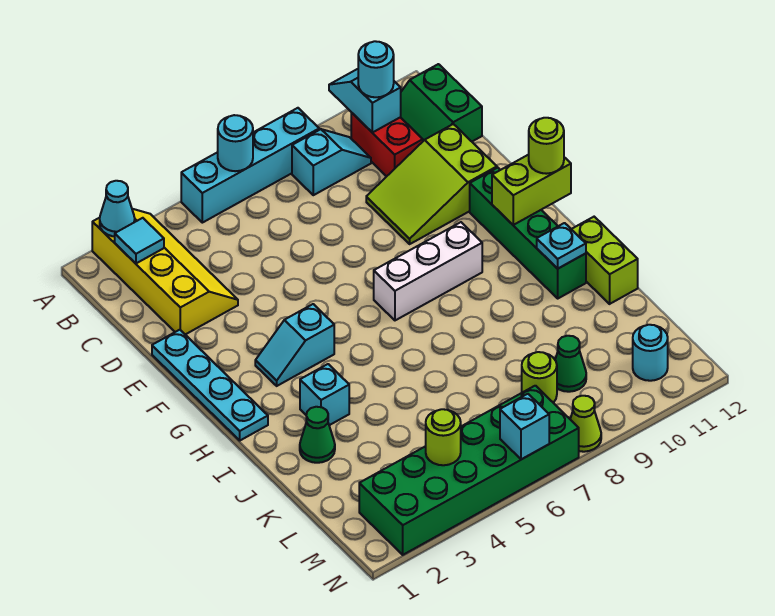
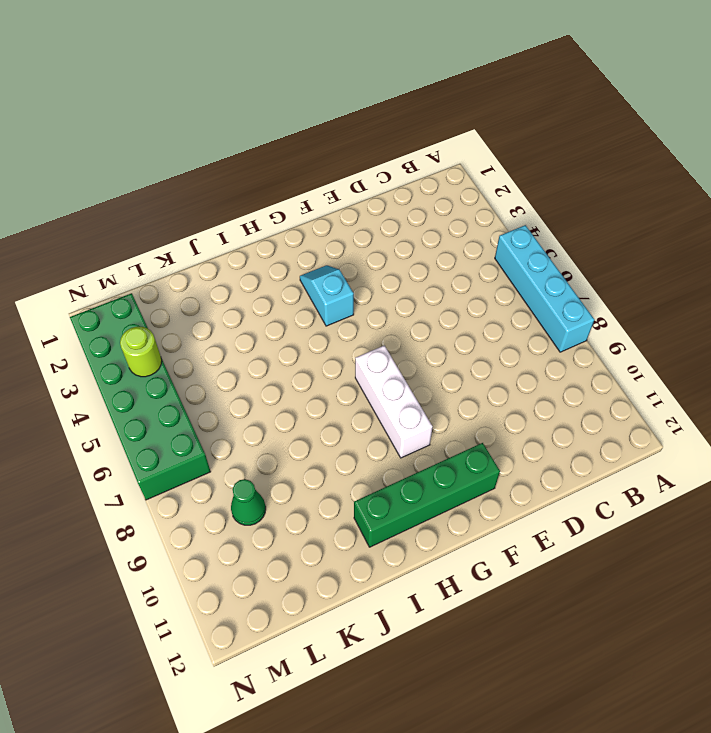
none -> yellow 2x4 slope [92,209,238,335]
none -> cyan 1x2 slope [292,129,371,195]
none -> red 1x2 brick [351,112,423,177]

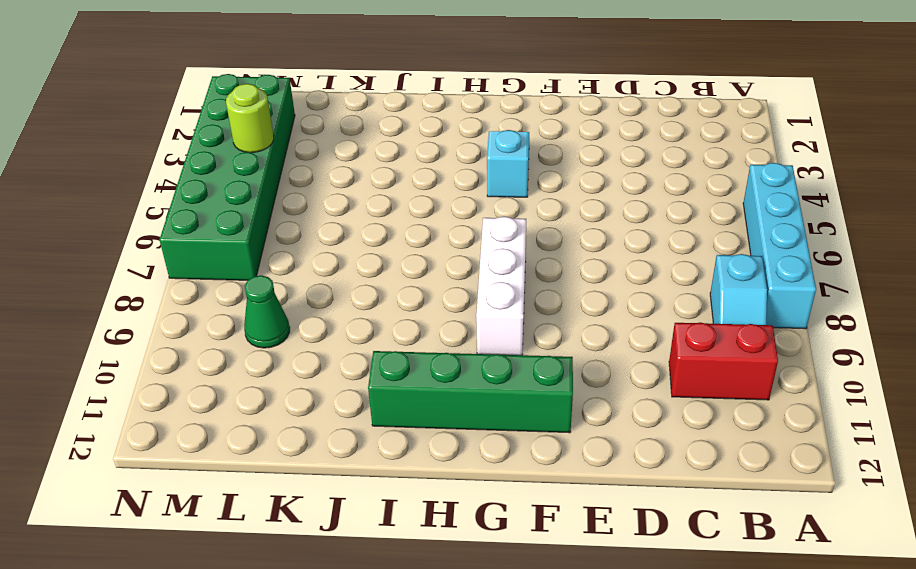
none -> yellow 2x4 slope [92,209,238,335]
none -> green 2x2 slope [401,64,482,141]
none -> lime 2x3 slope [366,124,497,244]

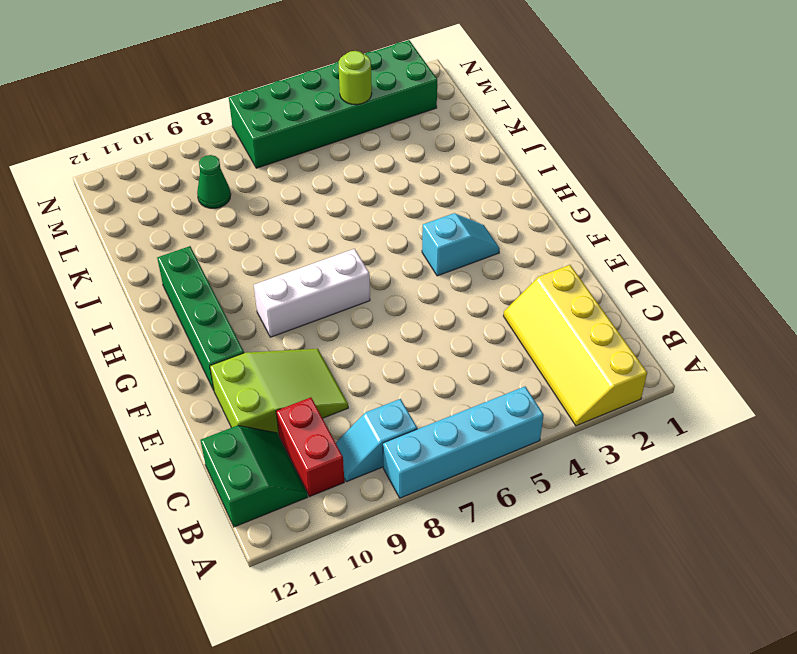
none -> cyan 1x4 plate [152,330,268,440]
none -> cyan 1x1 brick [300,364,349,425]
none -> lime 1x2 brick [572,217,638,304]

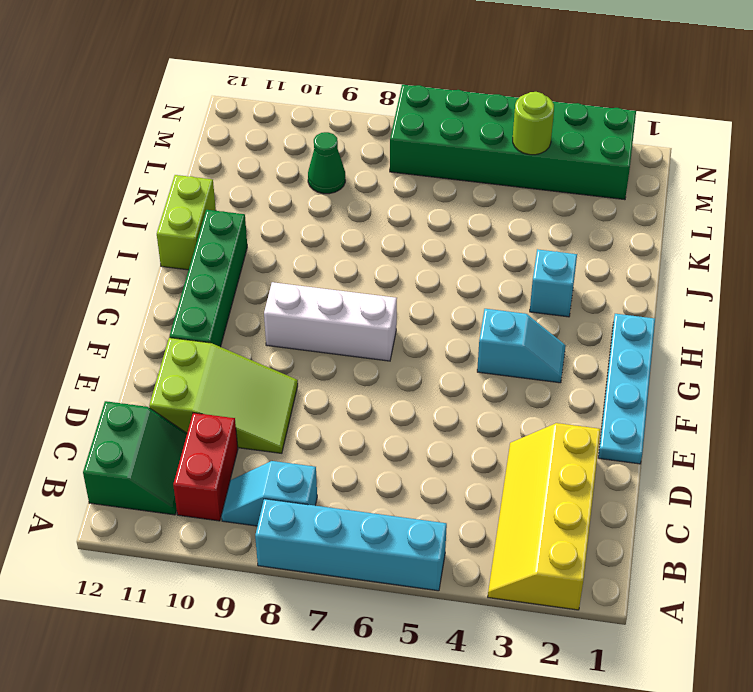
none -> green 1x1 cone [300,407,335,463]
none -> lime 1x1 round brick [522,352,557,403]
none -> cyan 1x1 round brick [633,325,668,381]

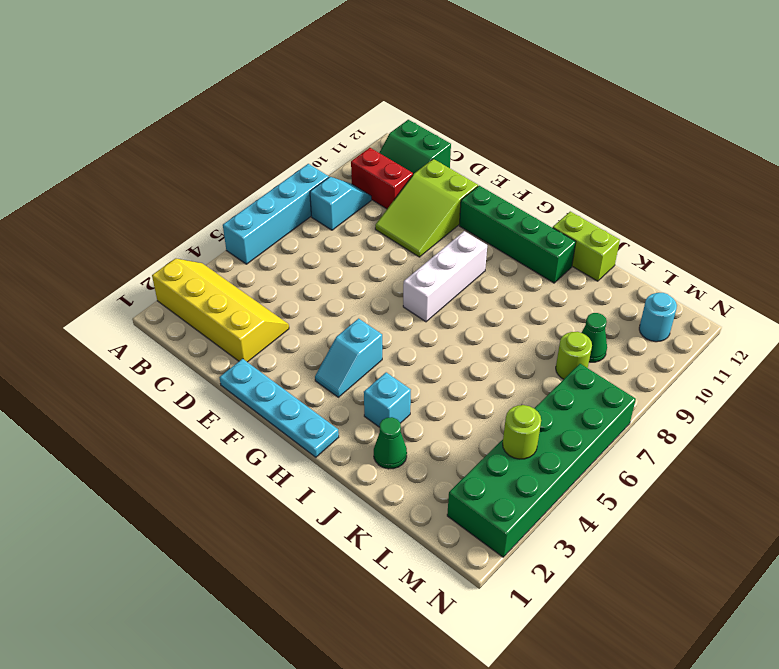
none -> lime 1x1 cone [570,396,601,452]
none -> cyan 1x1 cone [100,181,135,236]
none -> cyan 1x1 round brick [218,115,253,171]

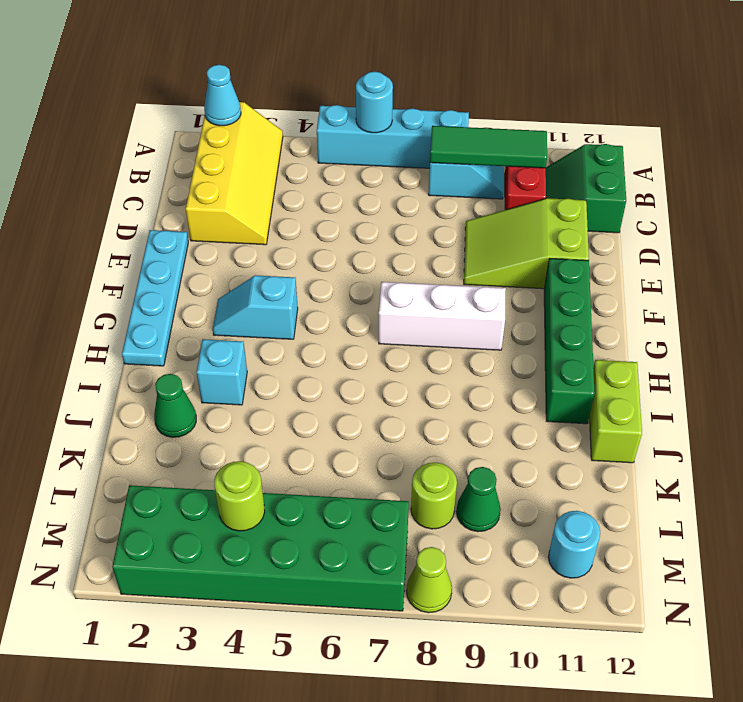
green 1x3 tile [430,126,547,168] -> cyan 1x2 slope [329,69,401,133]
none -> cyan 1x1 tile [115,218,164,263]
none -> lime 1x2 brick [492,155,571,225]
none -> cyan 1x1 plate [537,223,586,269]

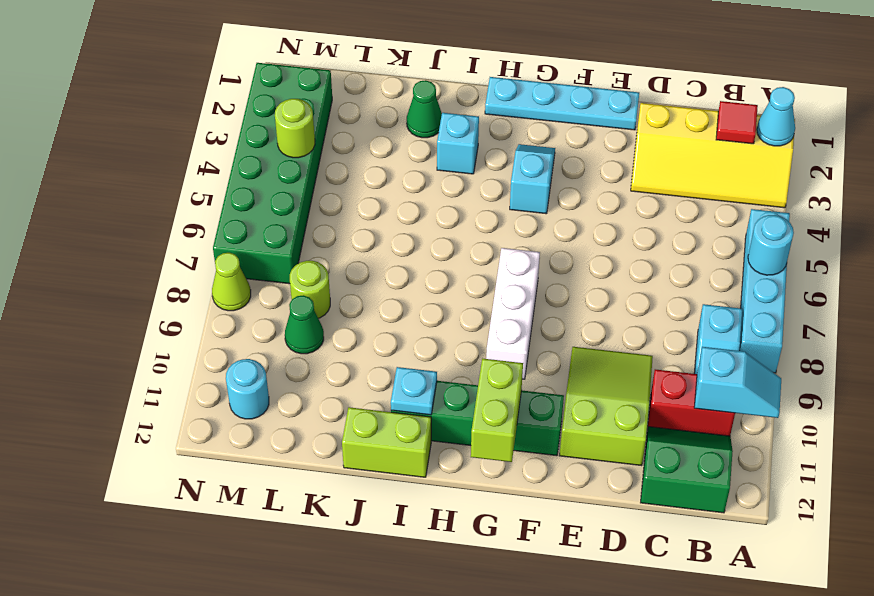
red 1x1 tile [716,101,758,144] -> cyan 1x1 tile [115,218,164,263]
none -> cyan 1x1 brick [500,394,549,459]
none -> cyan 1x1 round brick [358,41,394,97]
none -> lime 1x1 round brick [529,118,564,174]

